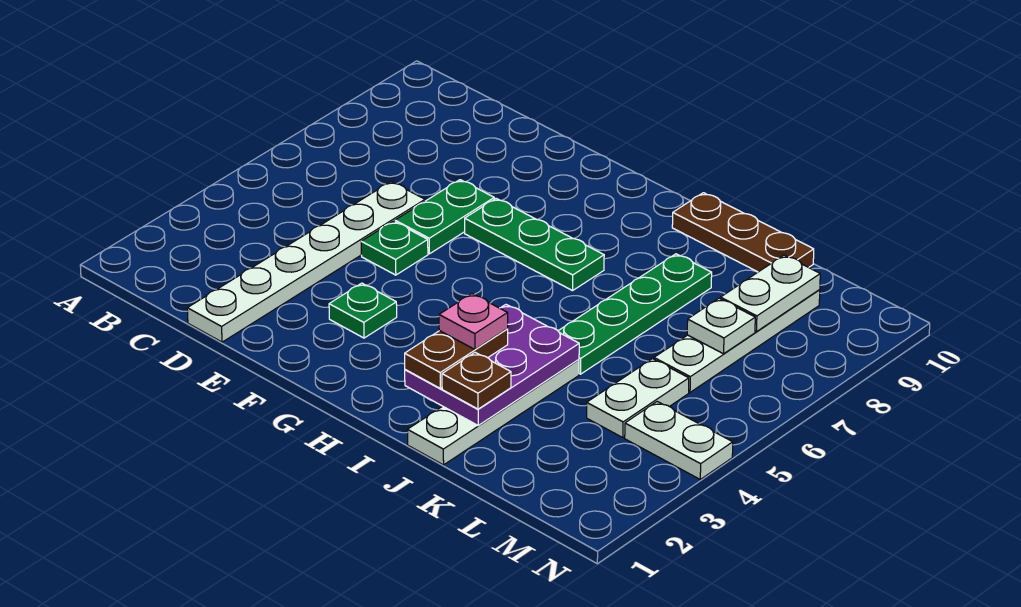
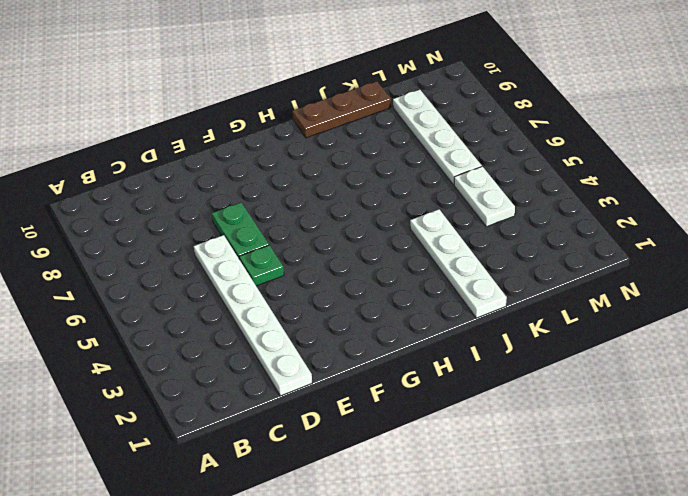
none -> green 1x1 plate [329,283,397,338]
none -> green 1x3 plate [465,199,604,291]
none -> green 1x4 plate [558,254,712,374]

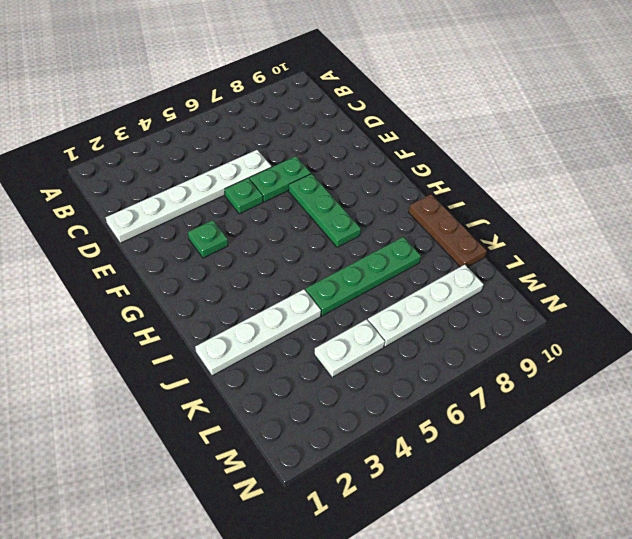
none -> white 1x2 plate [625,402,733,479]
none -> purple 2x3 plate [405,305,579,426]
none -> white 1x1 plate [687,298,755,354]

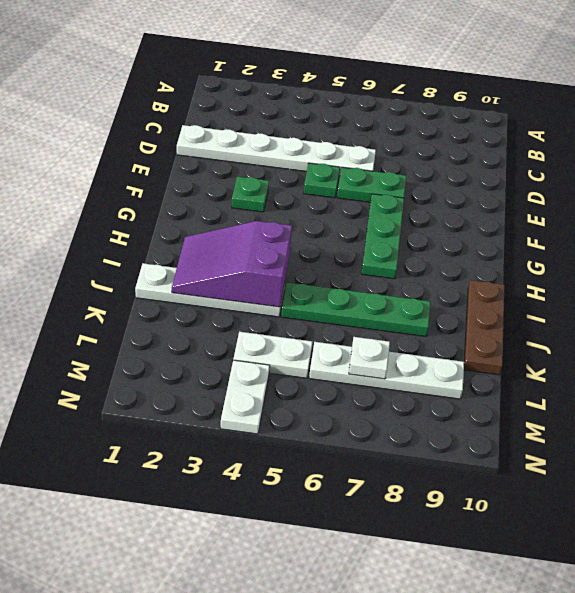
purple 2x3 slope [172,221,292,307] -> purple 2x3 plate [405,305,579,426]
none -> white 1x2 plate [721,255,820,332]
none -> brown 1x2 plate [405,329,508,388]
none -> brown 1x1 plate [442,352,511,409]

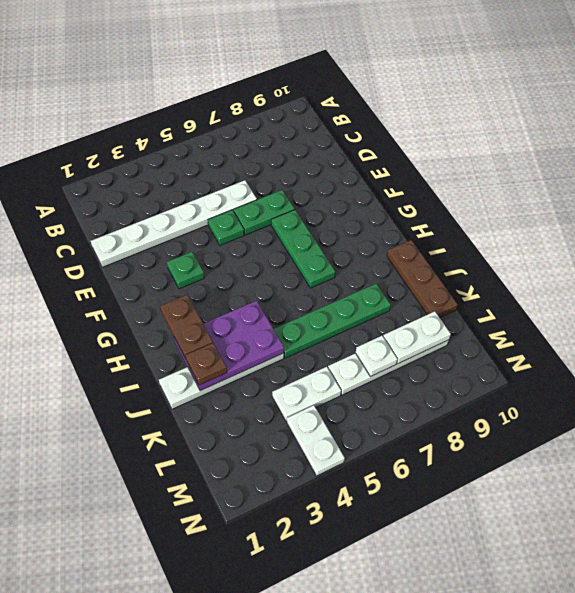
brown 1x2 plate [160,295,213,358] -> brown 1x2 plate turned to [405,329,508,388]
none -> pink 1x1 plate [439,294,508,349]

